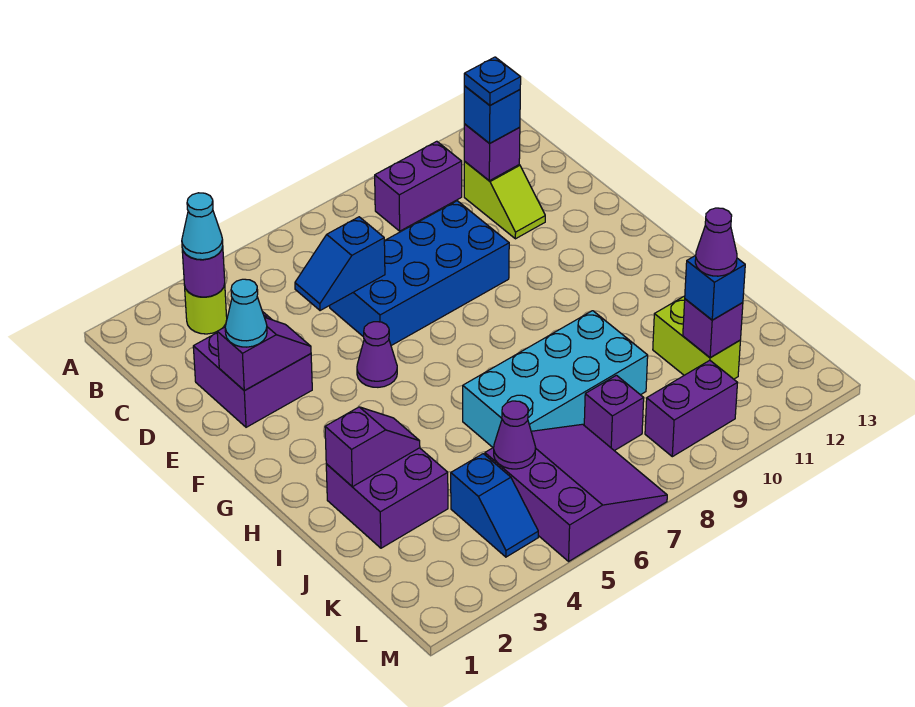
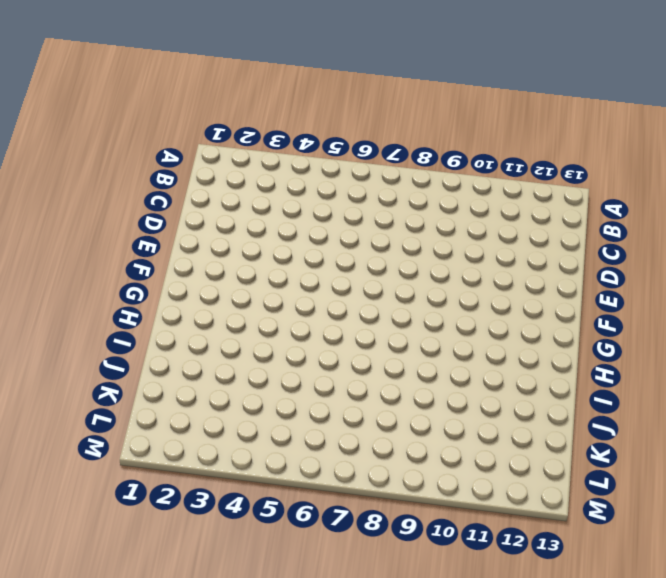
none -> lime 1x1 round brick [185,284,227,334]
none -> purple 1x2 brick [375,141,462,231]
none -> lime 1x2 slope [464,161,545,239]

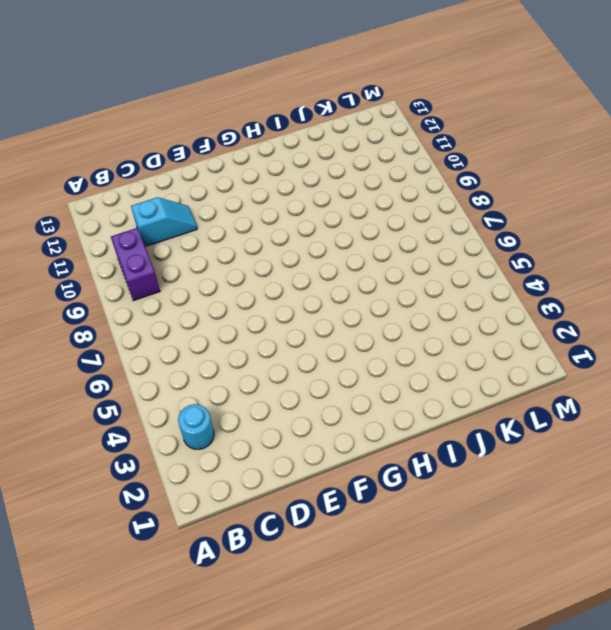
cyan 1x1 round brick [178,404,214,449] -> lime 1x1 round brick [185,284,227,334]
cyan 1x2 slope [131,197,197,247] -> lime 1x2 slope [464,161,545,239]
none -> purple 2x2 brick [193,311,312,427]
none -> blue 2x4 brick [330,201,509,346]
none -> purple 1x1 cone [357,322,397,387]

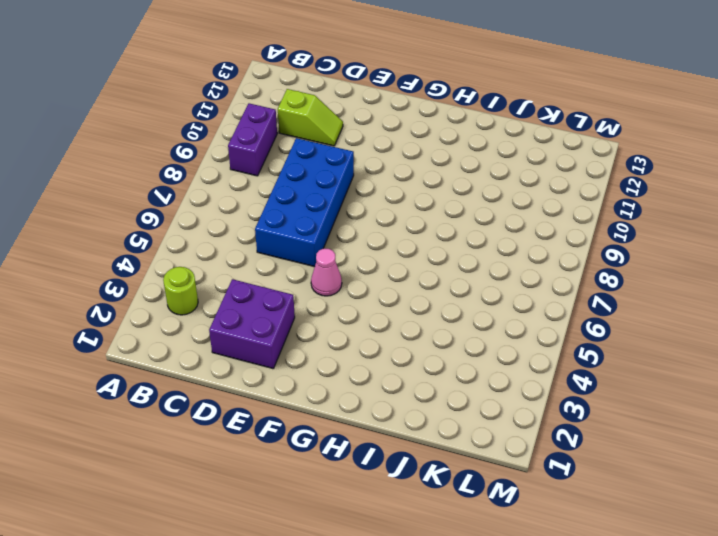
pink 1x1 cone [311,248,342,296] -> purple 1x1 cone [357,322,397,387]
none -> purple 2x2 brick [326,448,448,548]
none -> cyan 2x4 brick [463,311,648,447]
none -> lime 1x2 brick [653,296,740,379]

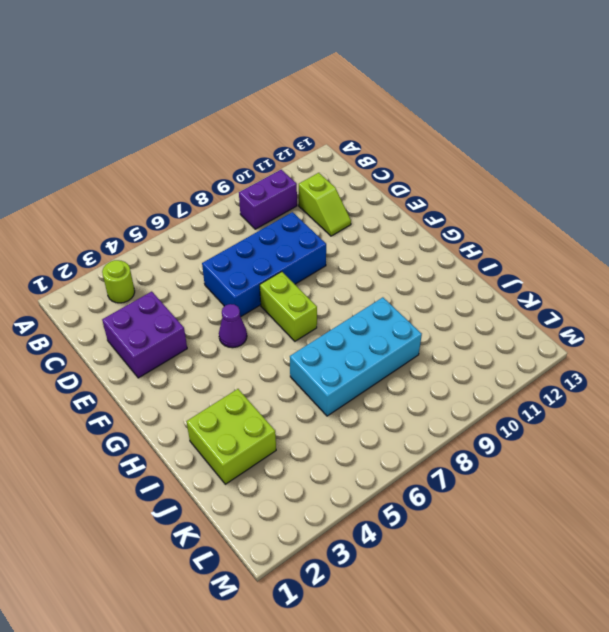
lime 1x2 brick [260,272,317,341] -> lime 1x2 brick moved to [653,296,740,379]
lime 2x2 brick [186,389,276,484] -> purple 2x2 brick [326,448,448,548]
none -> blue 1x2 slope [451,454,538,557]
none -> purple 3x3 slope [485,424,667,561]
none -> purple 1x1 brick [584,375,644,451]

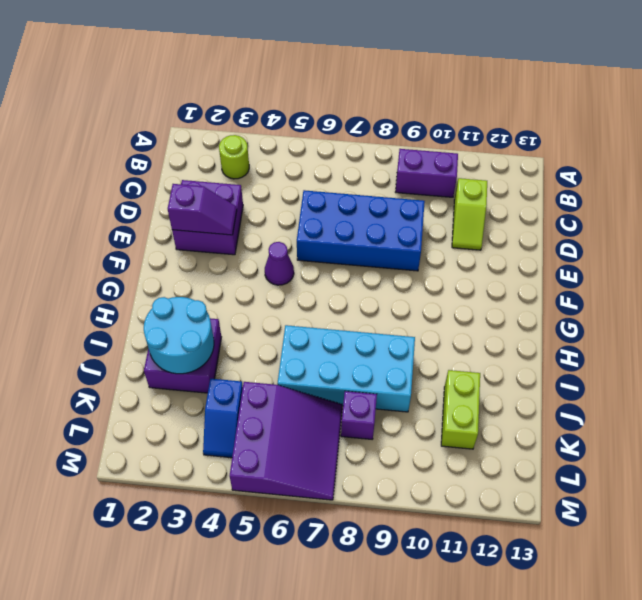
cyan 2x2 round brick [144,297,214,374] -> purple 1x2 slope [325,407,420,487]
none -> purple 1x2 brick [645,360,737,457]
none -> purple 1x1 round brick [182,247,225,297]
none -> purple 1x1 brick [464,124,520,181]

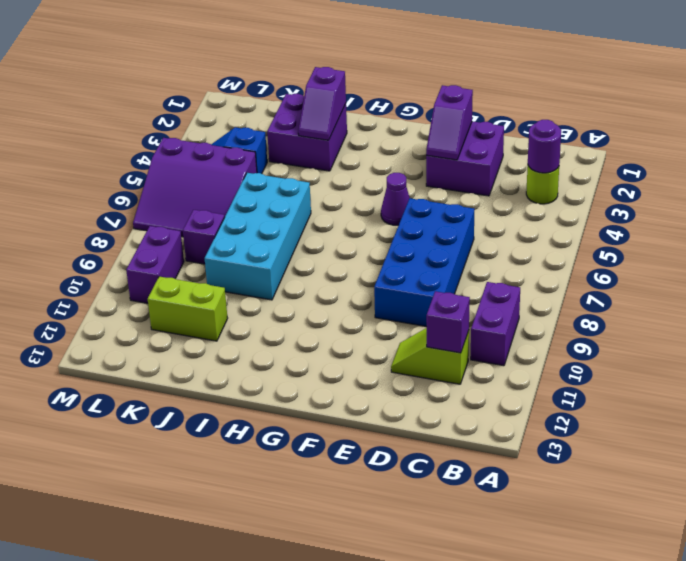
none -> blue 1x2 slope [295,217,385,311]
none -> purple 1x1 cone [494,401,536,469]
none -> purple 1x1 brick [683,299,743,358]

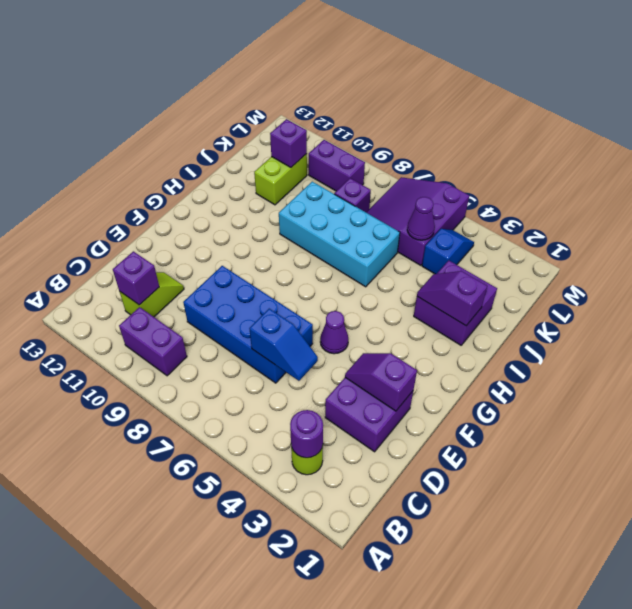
none -> cyan 1x1 cone [182,193,223,260]
none -> blue 1x1 brick [464,86,520,143]
none -> cyan 1x1 cone [225,279,267,347]

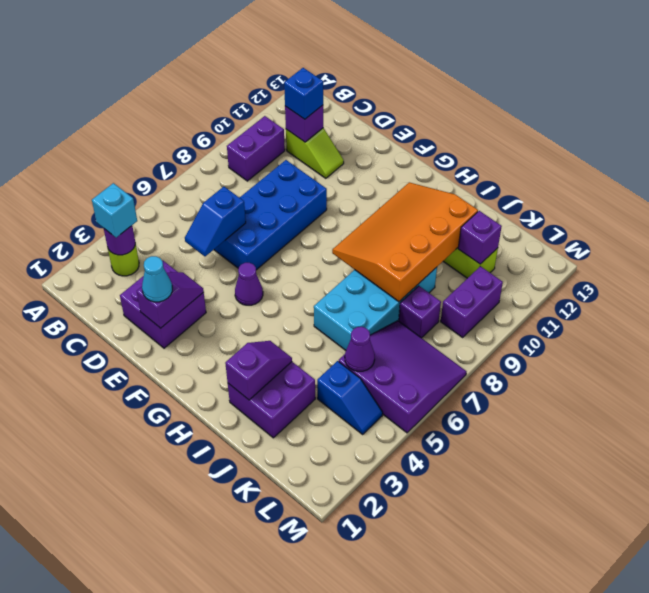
cyan 1x1 brick [92,183,137,238] -> cyan 1x1 cone [182,193,223,260]
orange 3x4 slope [332,182,478,302] -> none
none -> blue 1x1 brick [685,255,745,320]
none -> blue 1x1 plate [464,57,521,105]
none -> purple 1x1 cone [695,208,737,276]

